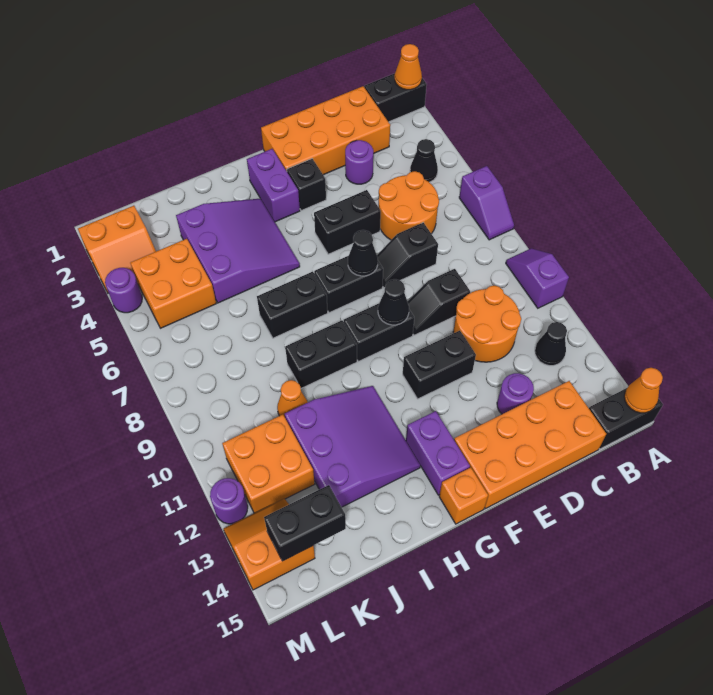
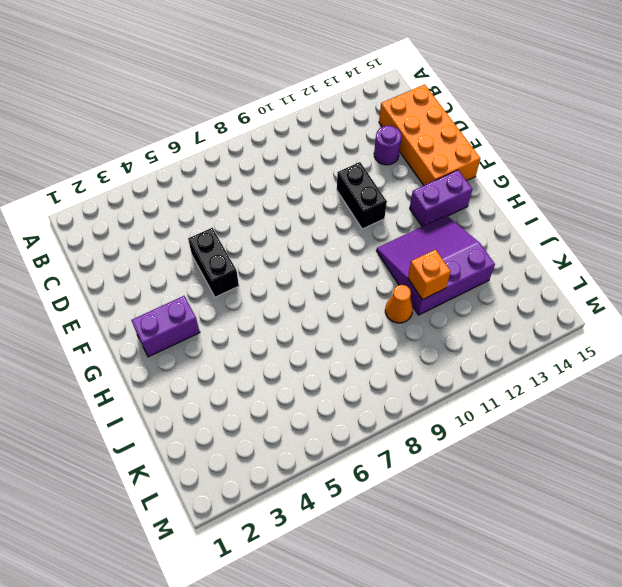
orange 1x1 brick [408,250,451,300] -> orange 1x1 brick moved to [439,467,488,524]
none -> black 1x2 brick [364,73,427,122]
none -> purple 1x2 slope [459,166,514,240]
none -> purple 1x2 slope [506,248,569,308]
none -> black 1x2 brick [589,388,663,449]

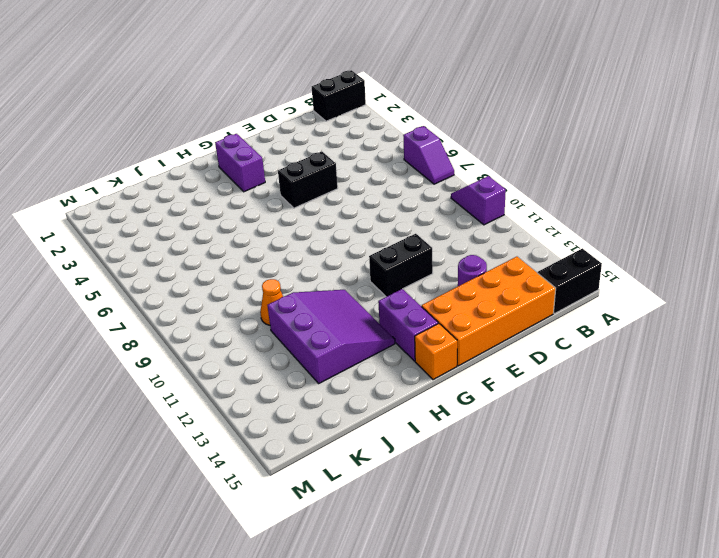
none -> black 1x1 cone [410,139,438,182]
none -> black 1x1 cone [535,322,567,366]
none -> orange 2x4 brick [261,86,390,175]
none -> orange 2x2 round brick [379,171,439,240]

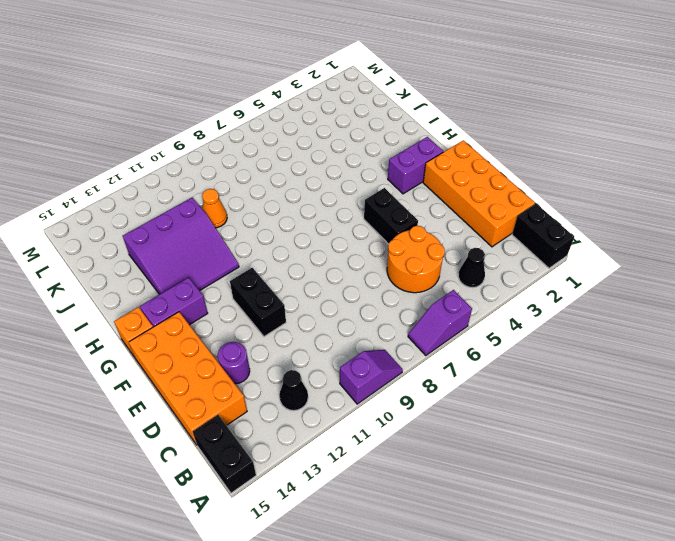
none -> orange 2x2 round brick [453,286,521,362]
none -> purple 1x1 round brick [345,140,373,184]
none -> black 1x2 slope [377,222,438,288]
none -> black 1x2 slope [407,269,470,335]

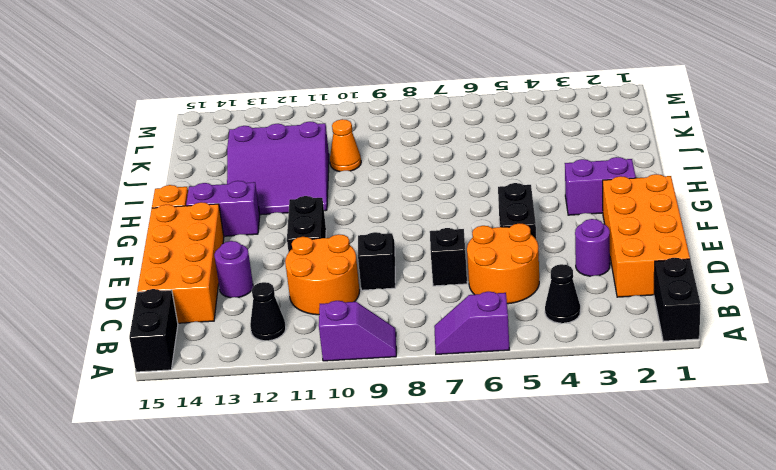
none -> black 1x1 brick [287,159,326,211]
none -> black 1x2 brick [314,256,383,313]
none -> black 1x2 brick [344,304,414,361]
none -> purple 3x3 slope [176,199,300,303]

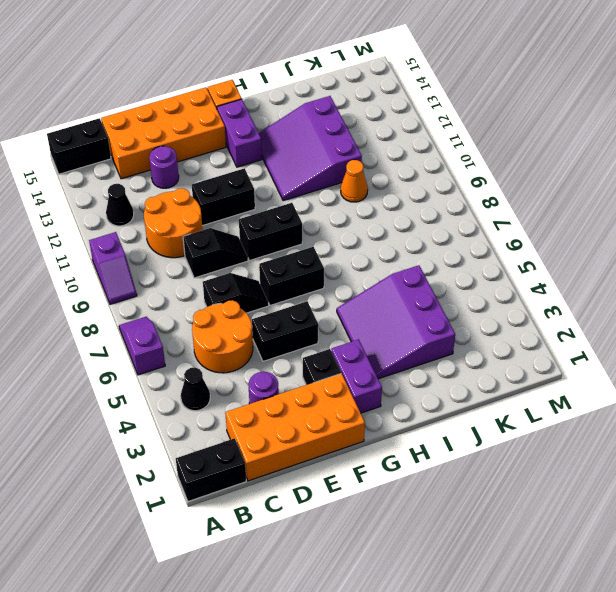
none -> black 1x2 brick [257,271,328,338]
none -> black 1x2 brick [285,320,357,388]
none -> orange 2x2 brick [130,239,216,328]
none -> orange 2x2 brick [222,415,315,513]

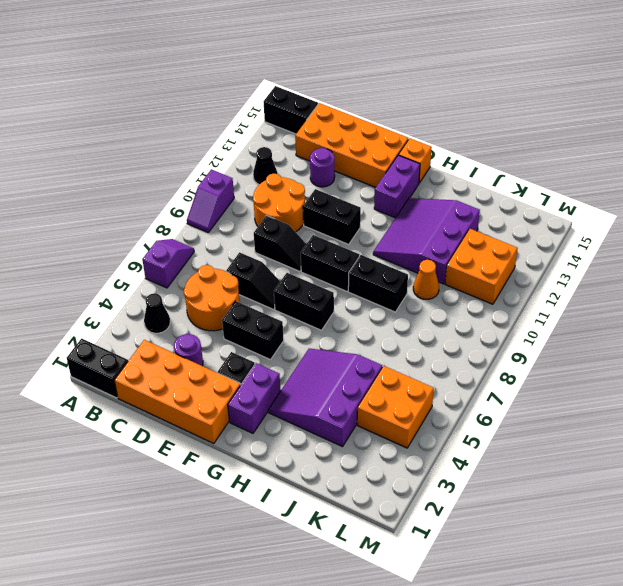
none -> black 1x2 brick [257,271,328,338]
none -> orange 2x2 slope [78,206,156,293]
none -> orange 2x2 slope [224,499,315,590]
none -> purple 1x1 round brick [105,268,142,313]

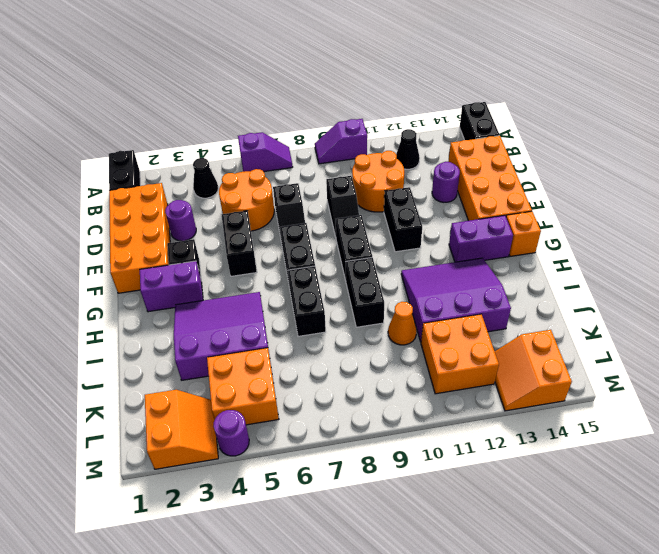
none -> purple 1x1 round brick [210,478,248,524]
none -> orange 1x1 cone [395,44,422,90]
none -> orange 1x1 cone [624,368,663,413]
none -> black 1x1 cone [348,230,378,276]

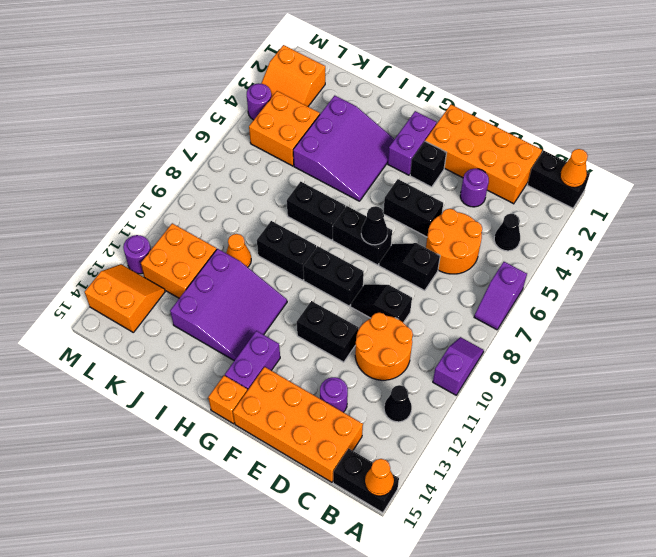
none -> black 1x1 cone [378,279,409,325]
none -> black 1x2 brick [264,485,346,561]

